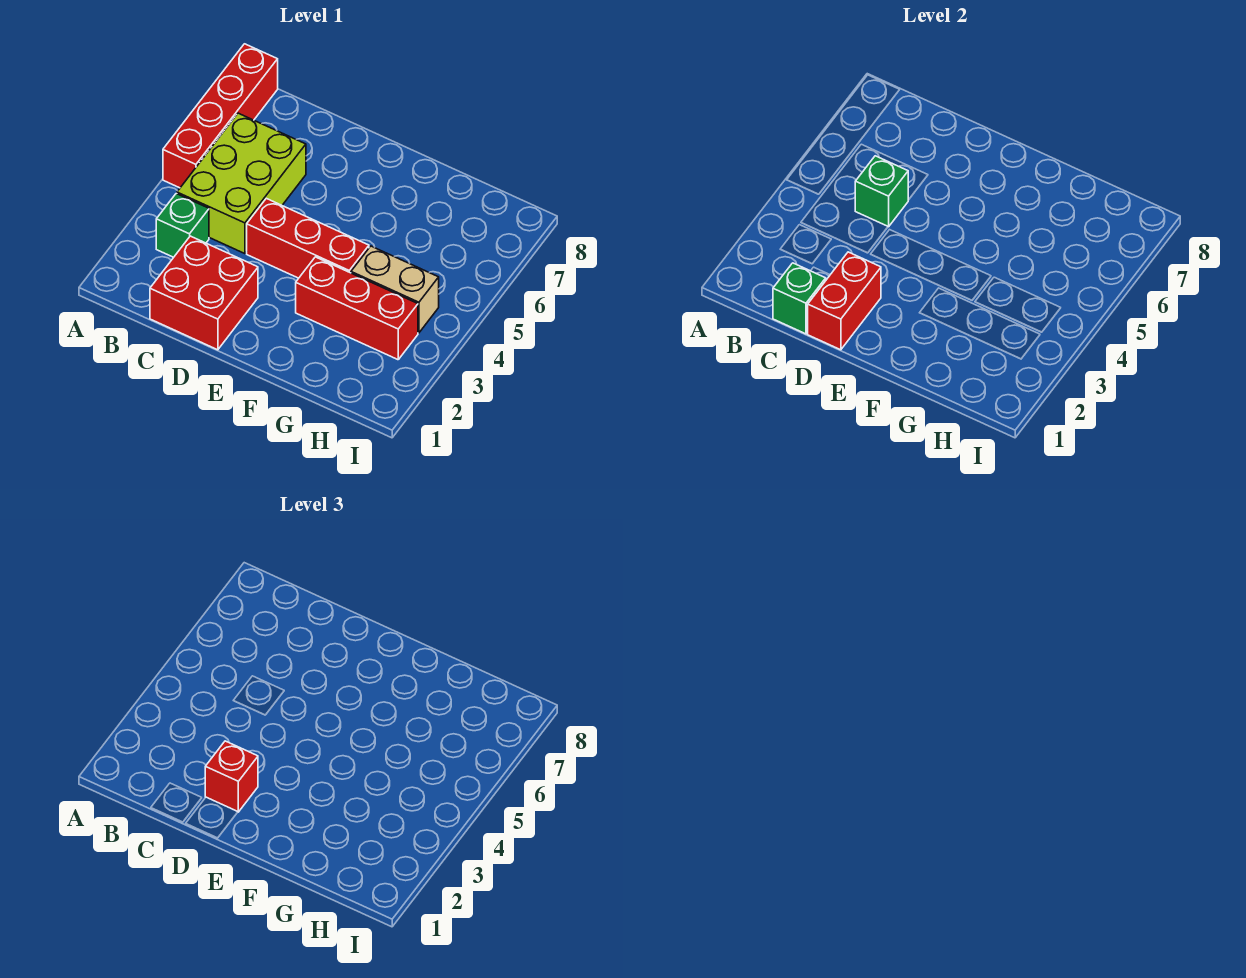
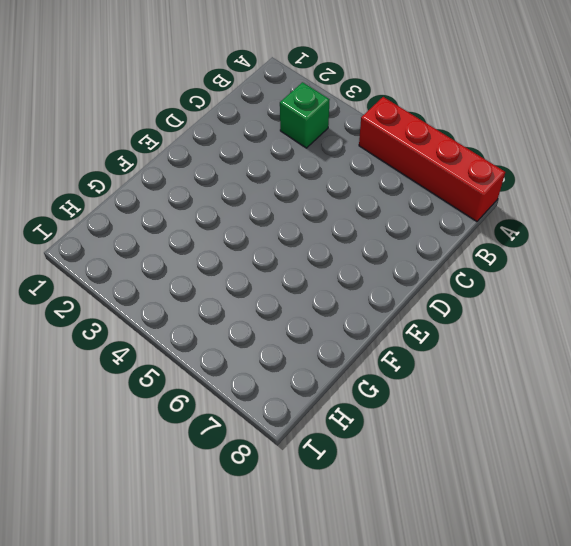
none -> lime 2x3 brick [177,113,306,254]
none -> red 2x2 brick [150,236,258,350]

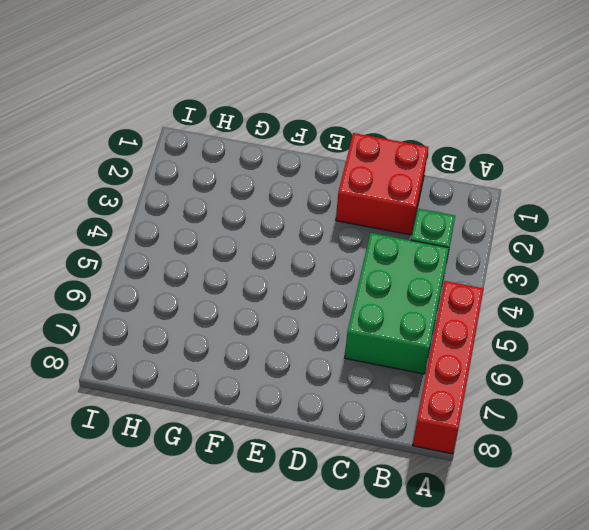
green 2x3 brick [345,233,449,374] -> lime 2x3 brick [177,113,306,254]
none -> red 1x3 brick [247,198,369,278]
none -> red 1x3 brick [296,257,418,360]

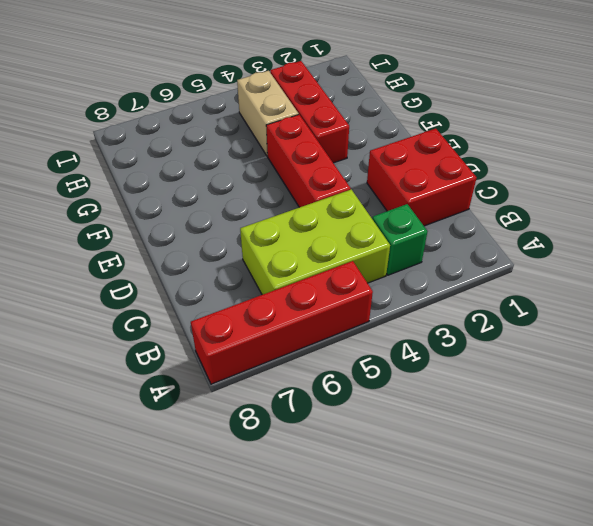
none -> green 1x1 brick [773,263,826,334]
none -> green 1x1 brick [855,156,908,227]

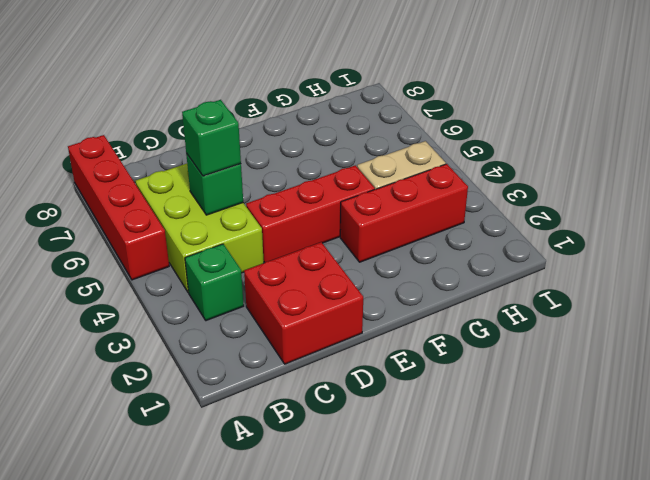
green 1x1 brick [182,100,241,176] -> green 1x1 brick moved to [773,263,826,334]
none -> red 1x2 brick [808,252,881,350]
none -> red 1x1 brick [205,741,258,812]

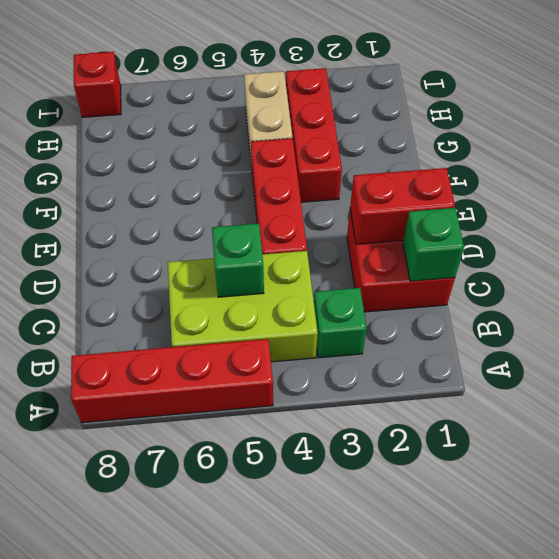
red 1x1 brick [74,52,121,117] -> red 1x1 brick moved to [205,741,258,812]

